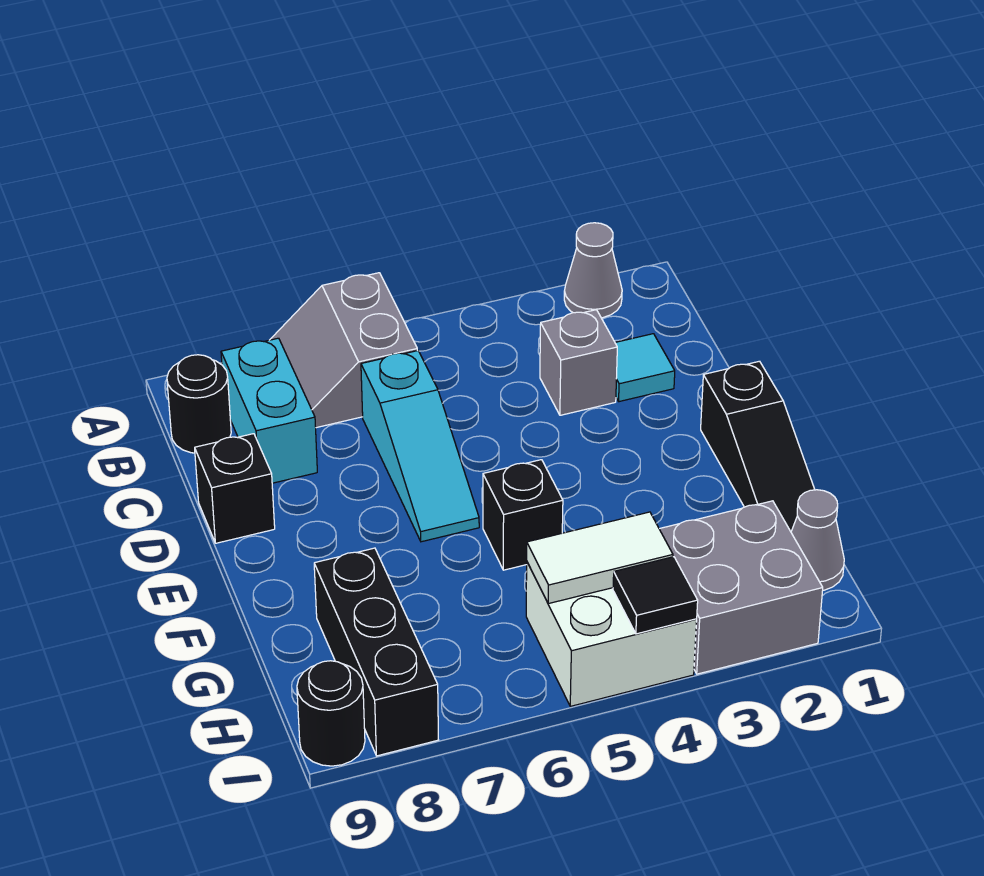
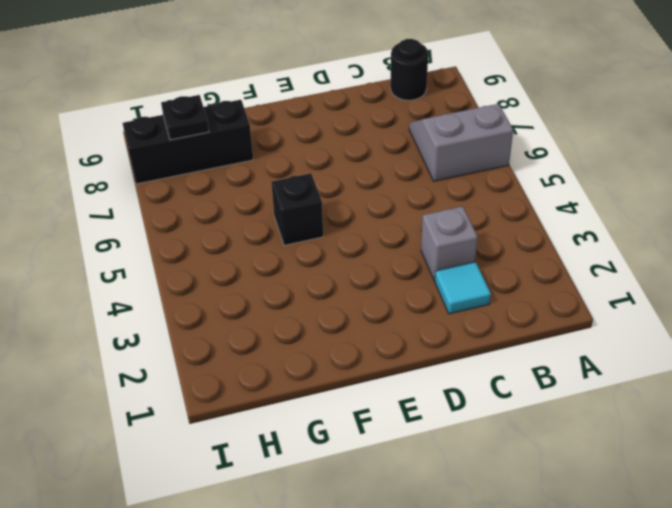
black 1x1 plate [161,95,209,140] -> none
none -> grey 1x1 cone [564,223,622,318]
none -> cyan 1x2 brick [221,338,317,483]
none -> cyan 1x3 slope [361,351,479,542]

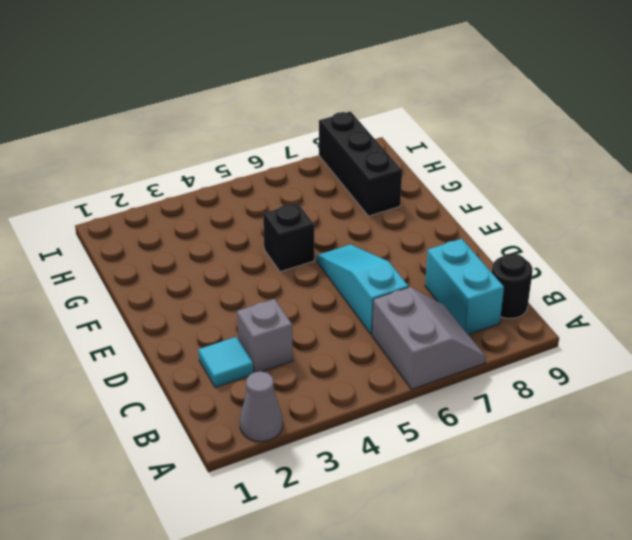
none -> black 1x1 brick [195,434,275,543]
none -> black 1x3 slope [701,361,815,531]
none -> grey 1x1 cone [791,490,844,590]

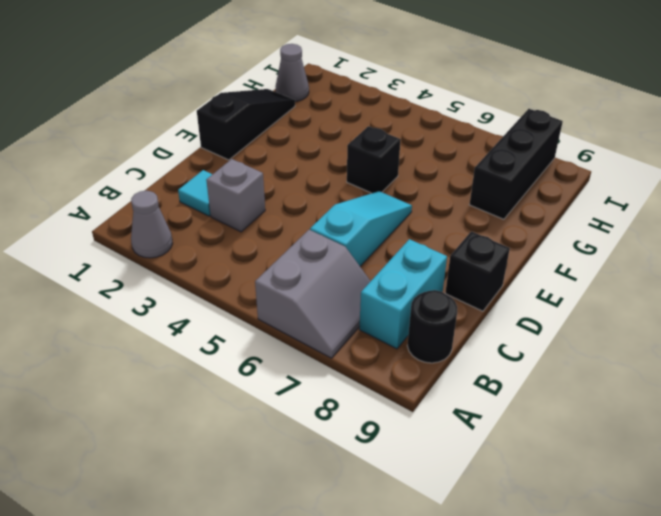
none -> grey 2x2 brick [660,501,823,674]
none -> white 2x2 brick [526,562,697,706]
none -> black 1x1 round brick [297,661,365,766]

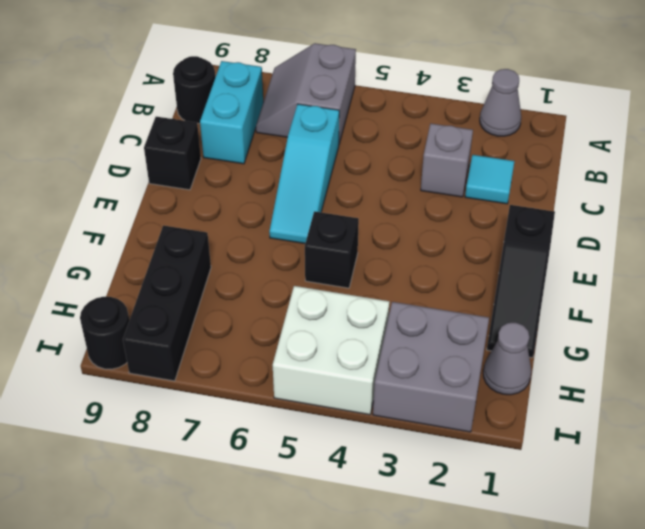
none -> white 1x2 tile [527,512,673,604]
none -> black 1x1 tile [613,557,698,634]

